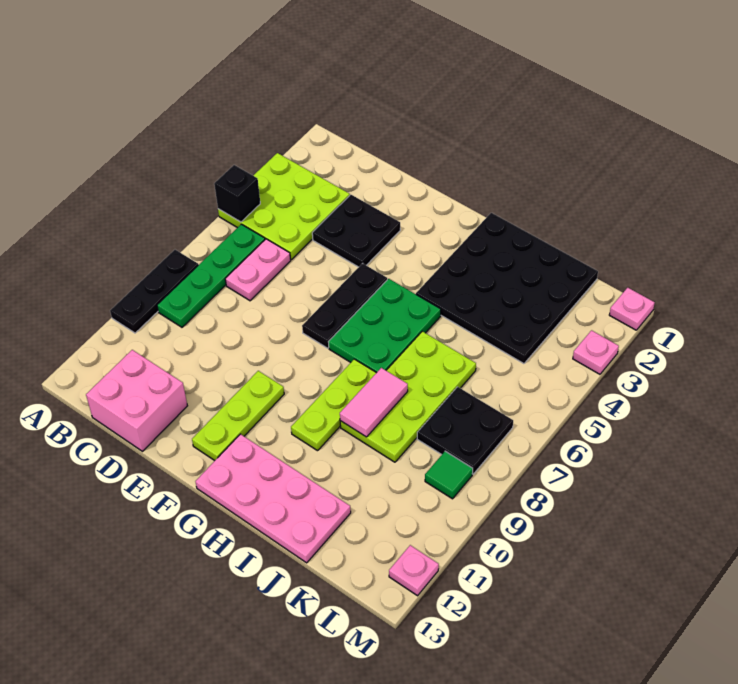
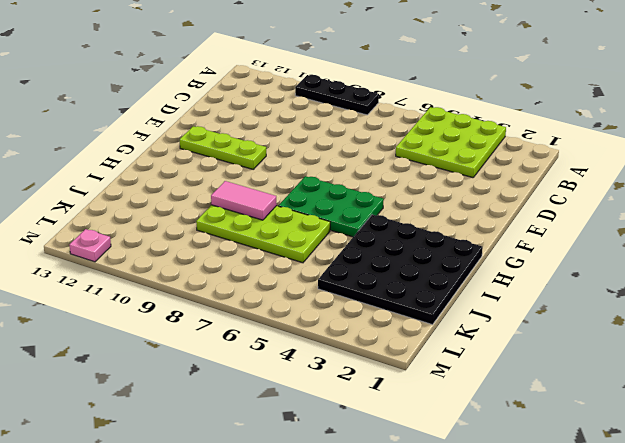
none -> green 1x4 plate [157,224,265,327]
none -> pink 1x2 plate [225,239,291,301]
none -> pink 2x2 brick [86,350,187,451]

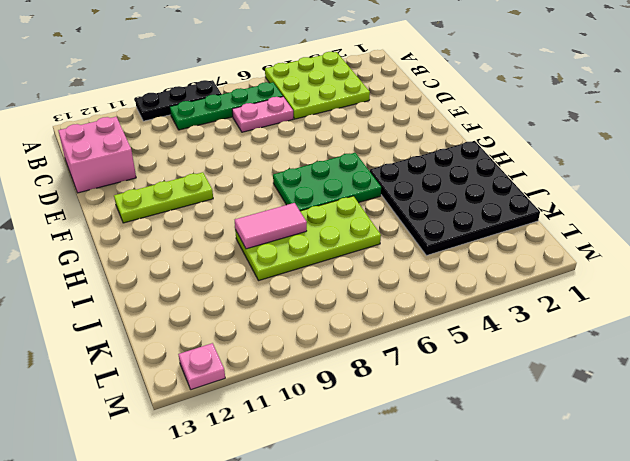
none -> black 2x2 plate [312,195,400,267]
none -> black 1x3 plate [302,263,387,348]
none -> pink 2x4 plate [195,434,351,563]

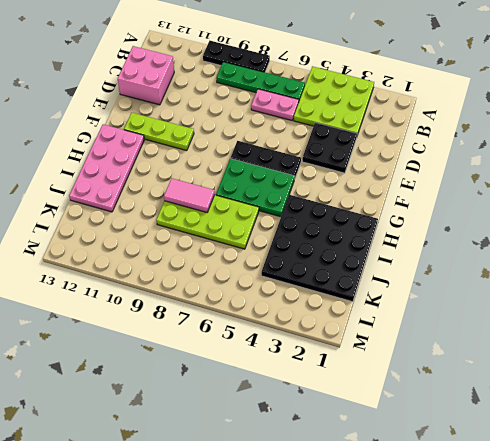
none -> lime 1x3 plate [291,359,376,451]
none -> black 2x2 plate [417,387,513,474]
none -> green 1x1 tile [425,451,473,499]

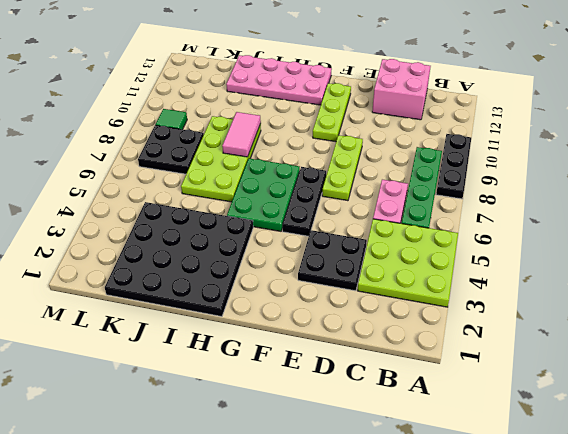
lime 1x3 plate [322,135,363,201] -> lime 1x3 plate moved to [291,359,376,451]
none -> pink 1x1 plate [609,288,655,330]
none -> pink 1x1 plate [573,330,619,374]
none -> pink 1x1 plate [389,545,439,596]

